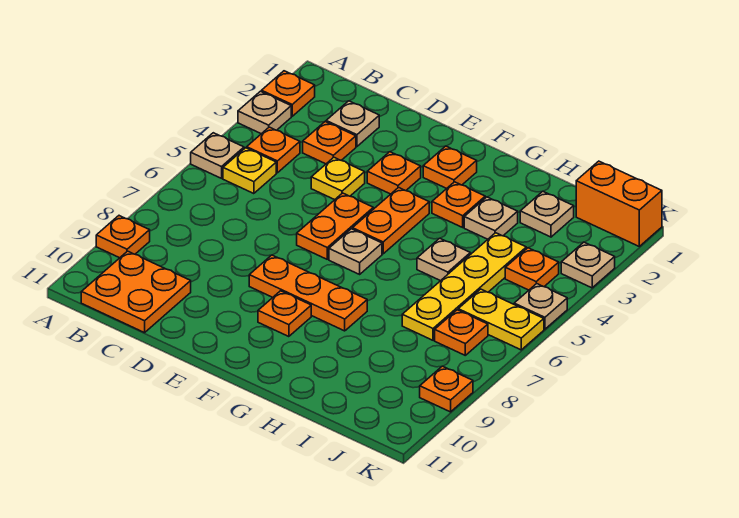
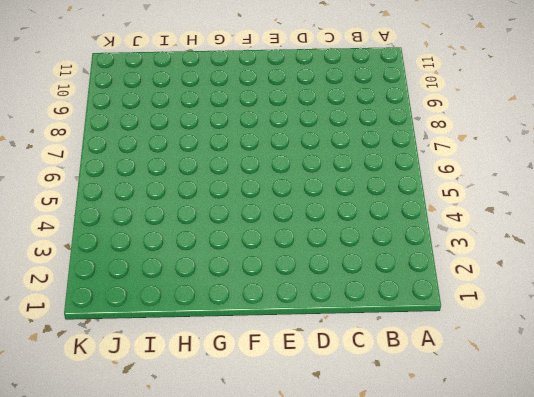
none -> orange 1x1 plate [262,71,315,116]
none -> tan 1x1 plate [238,91,291,134]
none -> tan 1x1 plate [191,133,244,178]

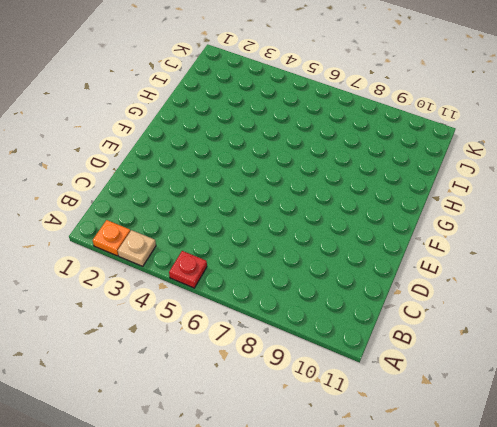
red 1x1 plate [169,251,207,288] -> tan 1x1 plate [191,133,244,178]
none -> orange 1x1 plate [96,216,150,258]
none -> orange 1x1 plate [247,127,300,173]
none -> yellow 1x1 plate [223,148,276,194]

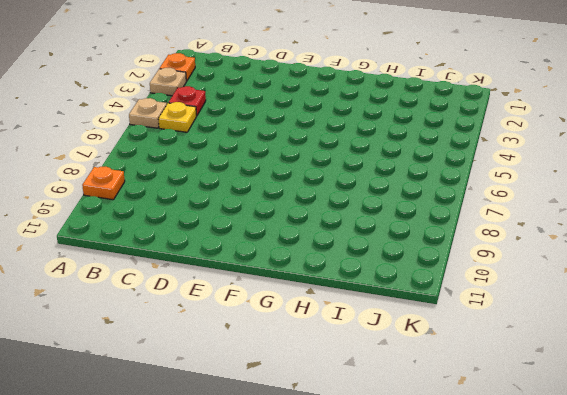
red 1x1 plate [169,86,206,116] -> orange 1x1 plate [247,127,300,173]
none -> orange 2x2 plate [81,251,191,333]
none -> tan 1x1 plate [326,101,379,147]
none -> orange 1x1 plate [303,122,356,164]

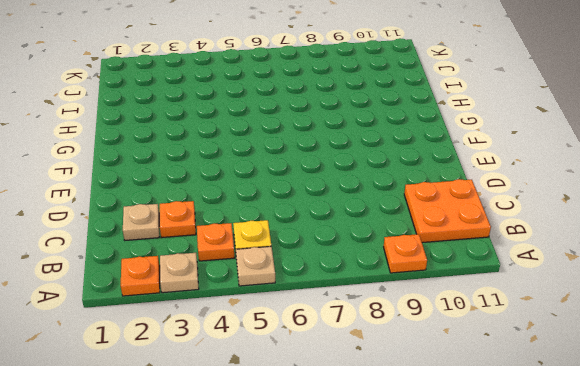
none -> yellow 1x1 plate [311,157,365,200]
none -> orange 1x1 plate [367,152,421,194]
none -> orange 1x2 plate [297,193,373,259]

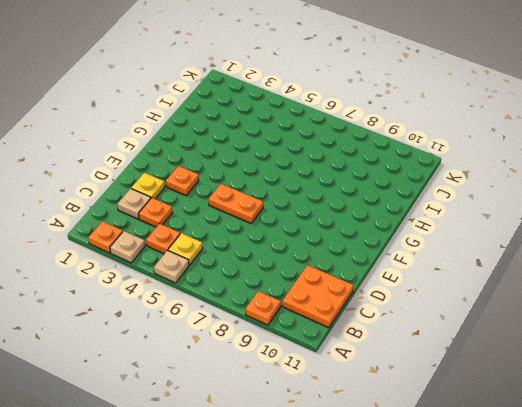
yellow 1x1 plate [131,173,165,199] -> yellow 1x1 plate moved to [311,157,365,200]
none -> orange 1x3 plate [249,255,367,331]
none -> orange 1x1 plate [423,146,477,188]
none -> orange 1x2 plate [352,188,429,254]

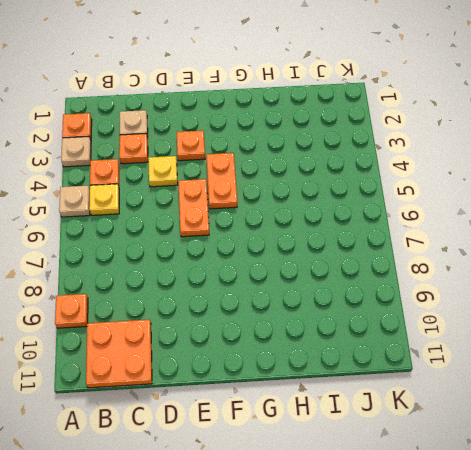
none -> orange 1x3 plate [249,255,367,331]
none -> orange 1x1 plate [423,146,477,188]
none -> tan 1x1 plate [329,229,382,274]

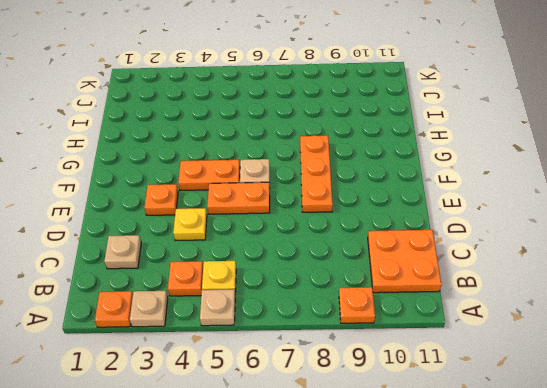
none -> orange 1x1 plate [303,122,356,164]
none -> orange 1x1 plate [423,146,477,188]
none -> orange 1x1 plate [258,291,311,337]

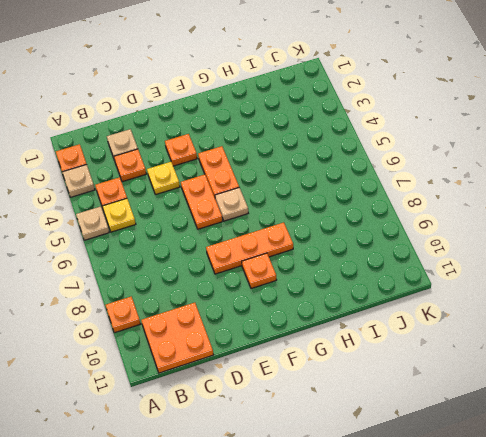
none -> orange 1x1 plate [423,146,477,188]
none -> orange 1x1 plate [432,182,485,227]
none -> tan 1x1 plate [464,197,518,239]

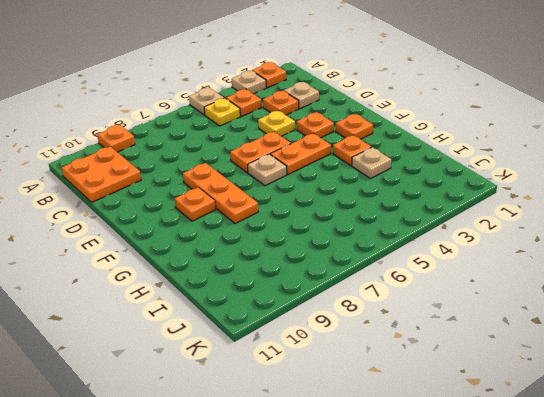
none -> tan 1x1 plate [417,238,470,281]
none -> tan 1x1 plate [520,191,574,237]
none -> yellow 1x4 plate [402,233,526,340]

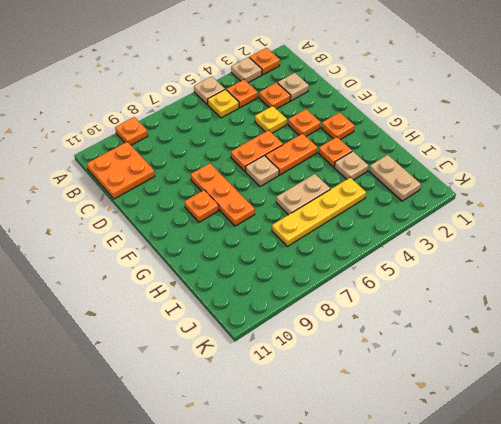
tan 1x2 plate [276,174,330,215] -> tan 1x1 plate [417,238,470,281]
tan 1x2 plate [369,155,421,201] -> tan 1x1 plate [520,191,574,237]
none -> orange 1x2 brick [576,161,662,246]
none -> orange 1x1 plate [505,248,559,290]
none -> yellow 1x2 plate [458,289,544,350]

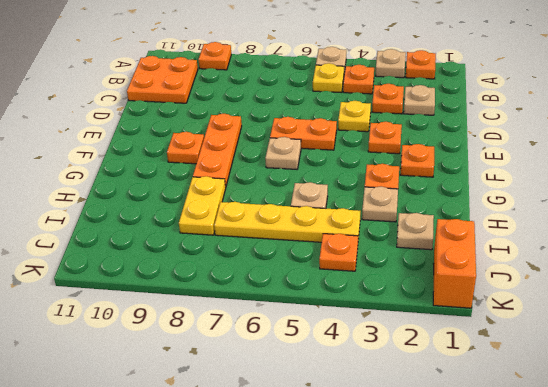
yellow 1x2 plate [179,176,226,235] -> yellow 1x2 plate moved to [458,289,544,350]
none -> orange 1x2 plate [352,188,429,254]
none -> orange 1x1 plate [435,310,488,355]
none -> tan 1x1 plate [561,242,615,288]

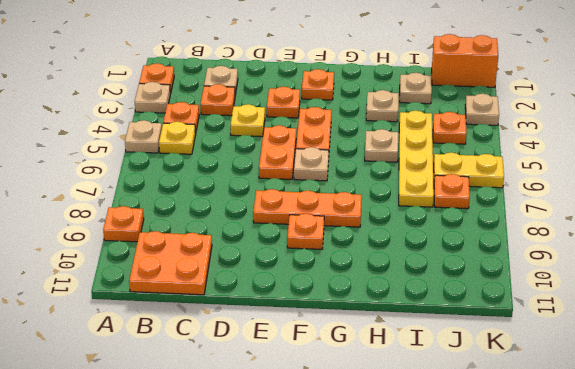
none -> orange 1x1 plate [432,182,485,227]
none -> tan 1x1 plate [514,284,567,329]
none -> orange 1x1 plate [420,366,473,412]

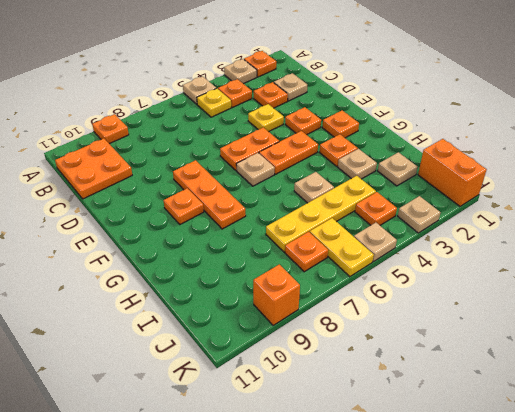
orange 1x1 brick [253,264,300,326] -> orange 1x1 plate [420,366,473,412]

